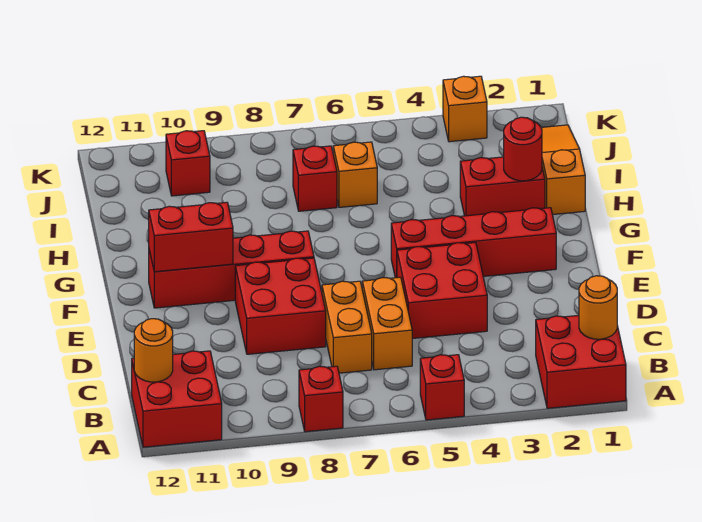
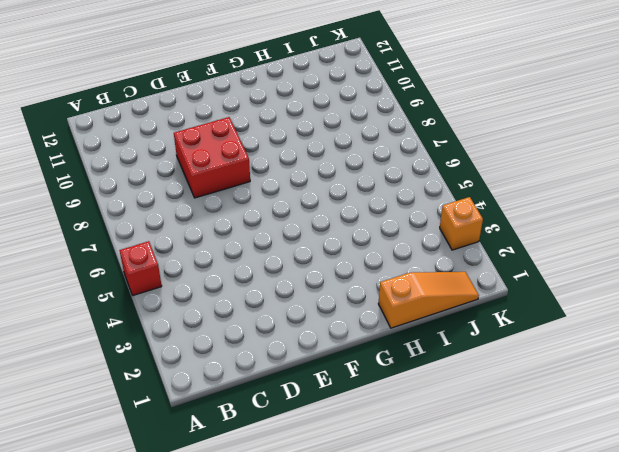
none -> red 2x2 brick [536,315,626,408]
none -> red 1x1 brick [299,366,343,432]
none -> red 2x2 brick [132,351,222,447]

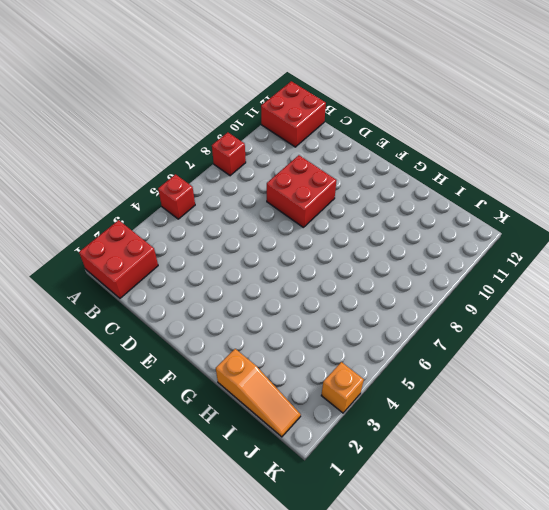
none -> orange 1x2 brick [362,277,412,370]
none -> orange 1x2 brick [322,281,372,373]
none -> red 2x2 brick [397,243,487,339]

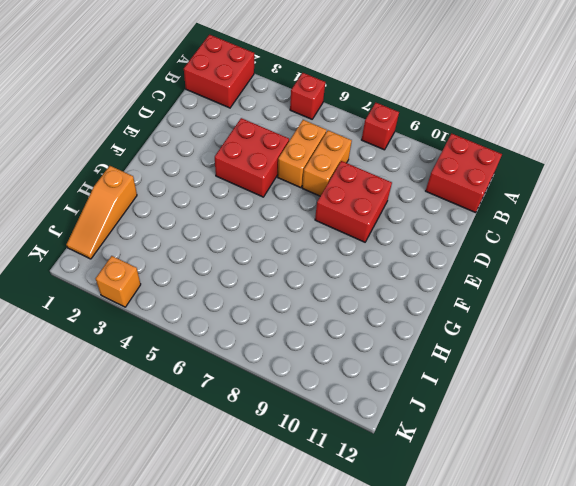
none -> red 1x4 brick [391,208,556,278]
none -> red 1x4 brick [149,231,314,308]
none -> red 1x2 brick [460,157,545,216]

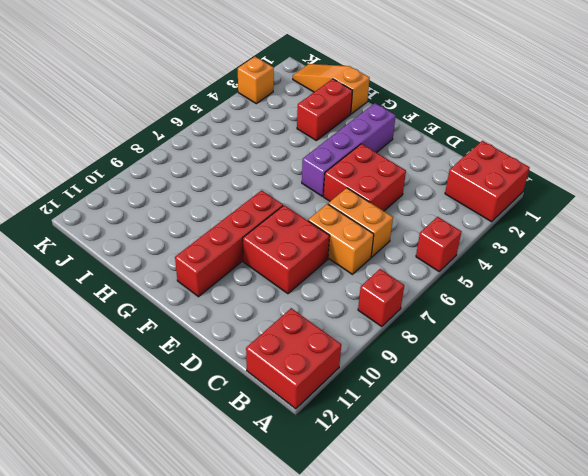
purple 1x4 brick [302,103,396,196] -> red 1x4 brick [391,208,556,278]
none -> orange 1x1 brick [333,142,377,207]
none -> red 1x1 brick [293,146,337,211]
none -> red 1x1 brick [166,131,210,196]

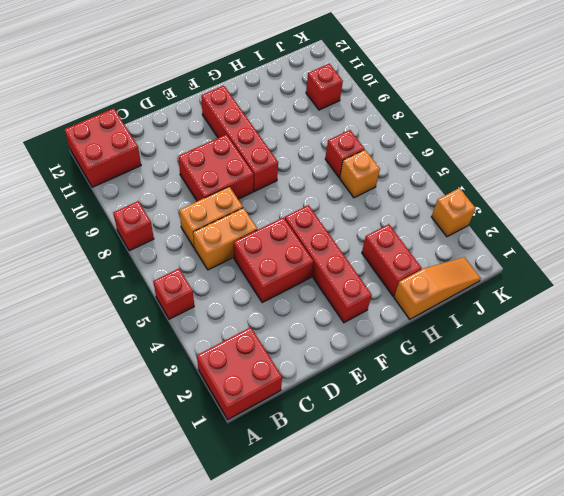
none -> orange 1x1 round brick [579,276,617,339]
none -> orange 1x1 round brick [134,319,173,382]
none -> red 1x2 brick [149,202,233,272]

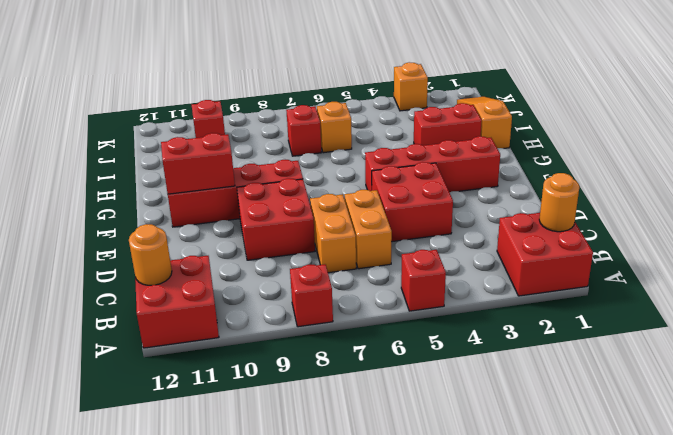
none -> red 1x1 round brick [504,117,542,181]

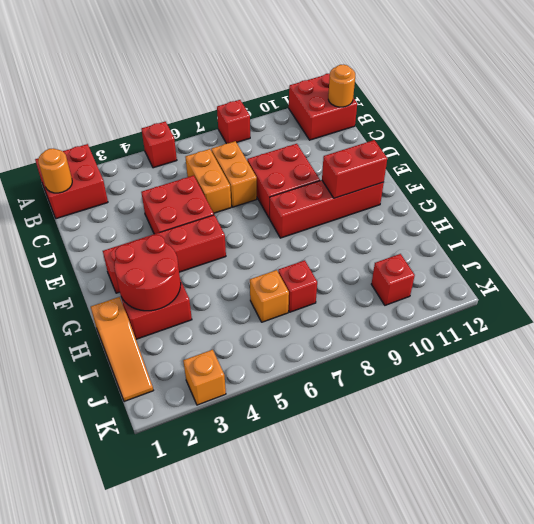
red 2x2 round brick [114,235,181,311] -> red 1x1 round brick [504,117,542,181]

